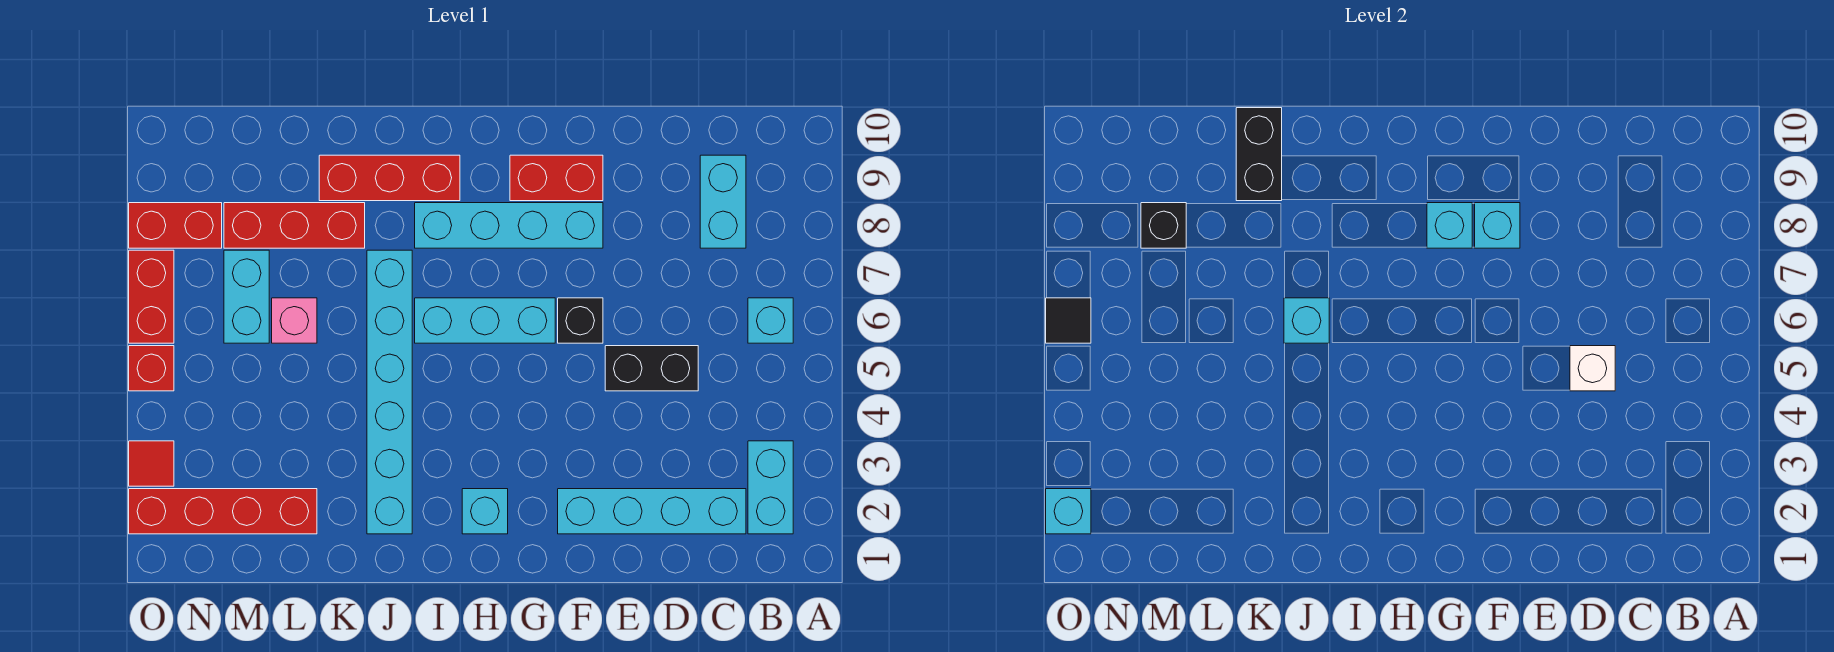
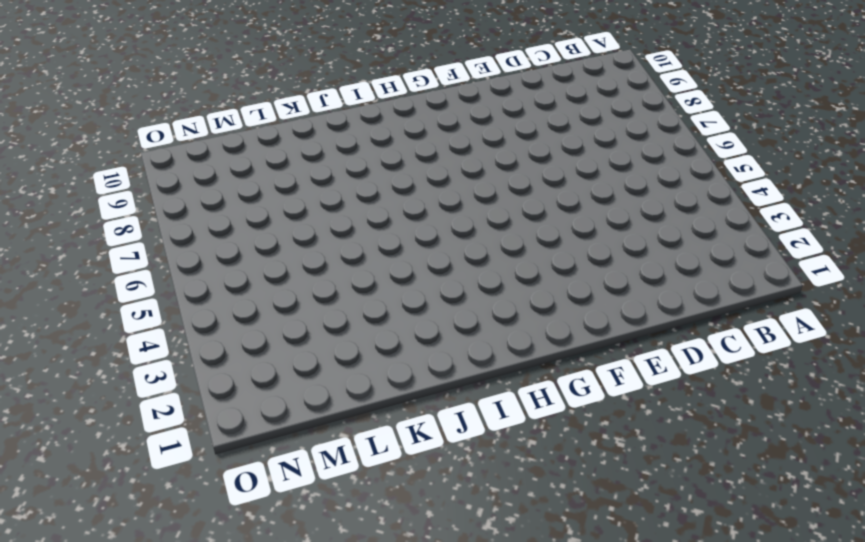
none -> cyan 1x2 brick [748,441,793,534]
none -> cyan 1x1 brick [748,298,793,343]
none -> cyan 1x4 brick [558,489,746,534]

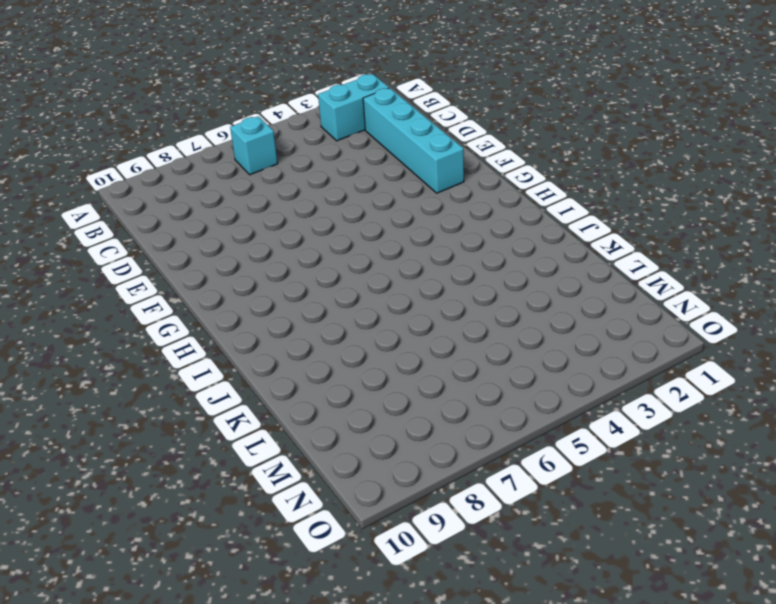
none -> cyan 1x2 brick [700,155,746,248]
none -> black 1x2 brick [605,346,698,391]
none -> black 1x1 brick [558,298,603,343]

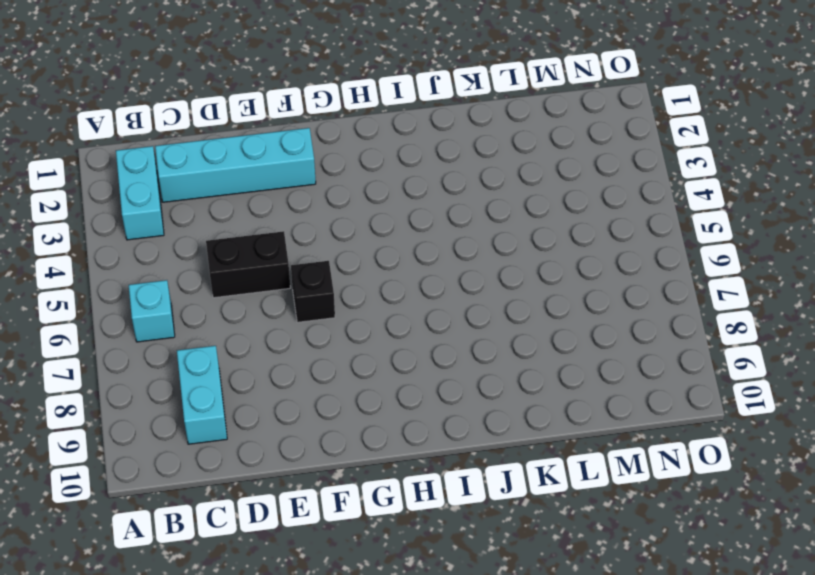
none -> cyan 1x4 brick [415,203,603,248]
none -> red 1x2 brick [510,155,603,201]
none -> cyan 1x3 brick [415,298,555,343]

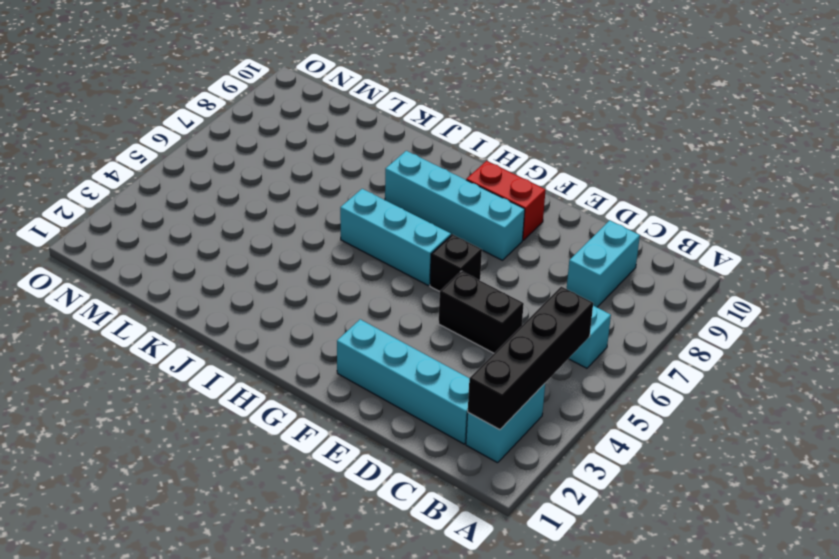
black 1x4 brick [468,287,593,430] -> none
none -> cyan 1x1 brick [462,489,508,534]
none -> red 1x3 brick [319,155,460,201]
none -> cyan 1x6 brick [367,250,412,534]

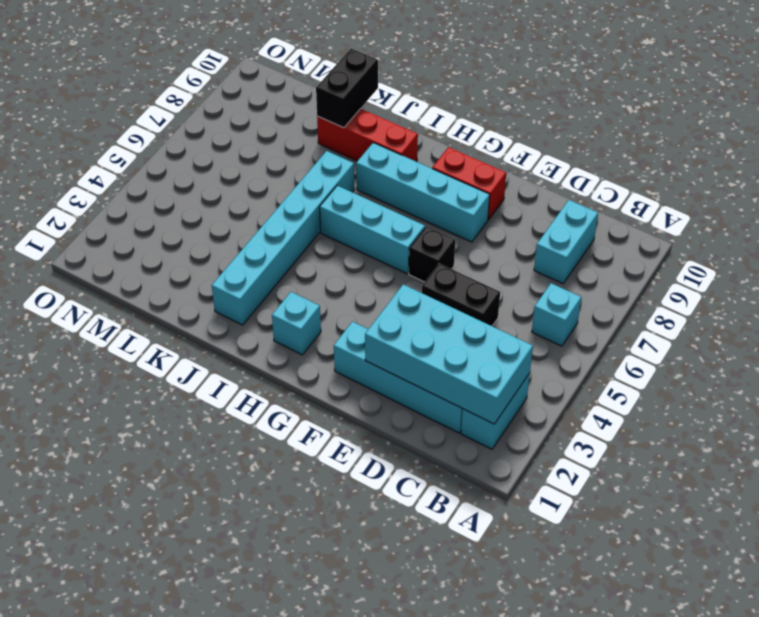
cyan 2x4 brick [365,284,533,424] -> none
none -> red 1x3 brick [224,203,365,248]
none -> red 1x4 brick [129,489,317,534]
none -> pink 1x1 brick [272,298,317,343]

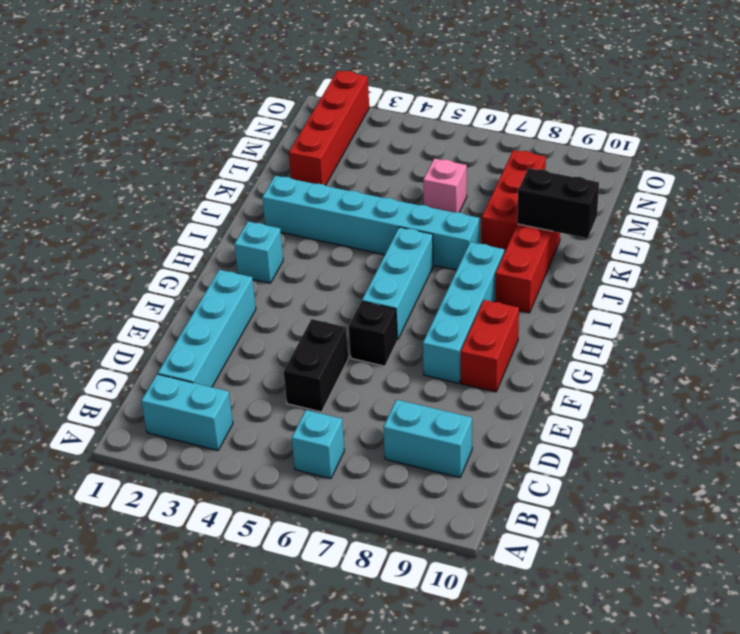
none -> cyan 1x2 brick [224,250,269,343]
none -> red 1x2 brick [129,203,222,248]
none -> red 1x1 tile [129,441,174,486]

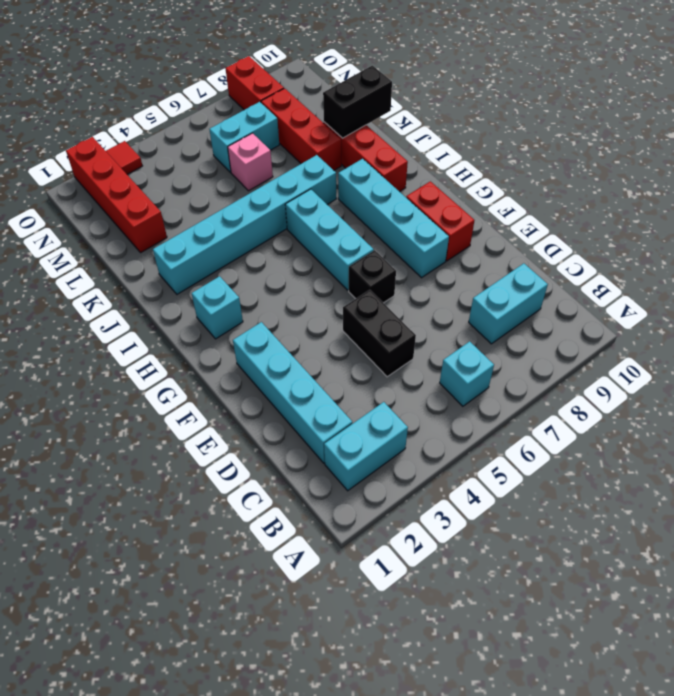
none -> red 1x1 brick [129,346,174,391]
none -> red 1x2 brick [129,250,174,343]
none -> white 1x1 brick [1570,346,1615,391]

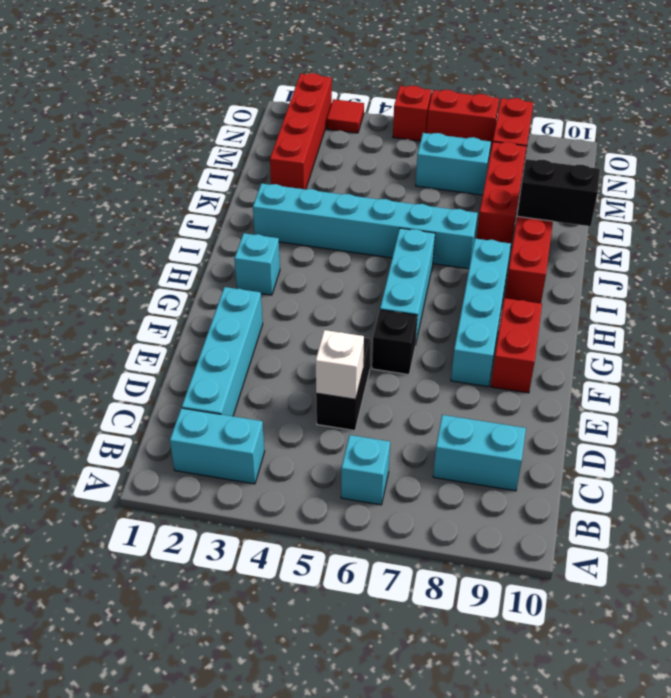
none -> pink 1x1 brick [272,298,317,343]
none -> cyan 1x1 brick [1475,203,1520,248]
none -> cyan 1x1 brick [1427,203,1472,248]

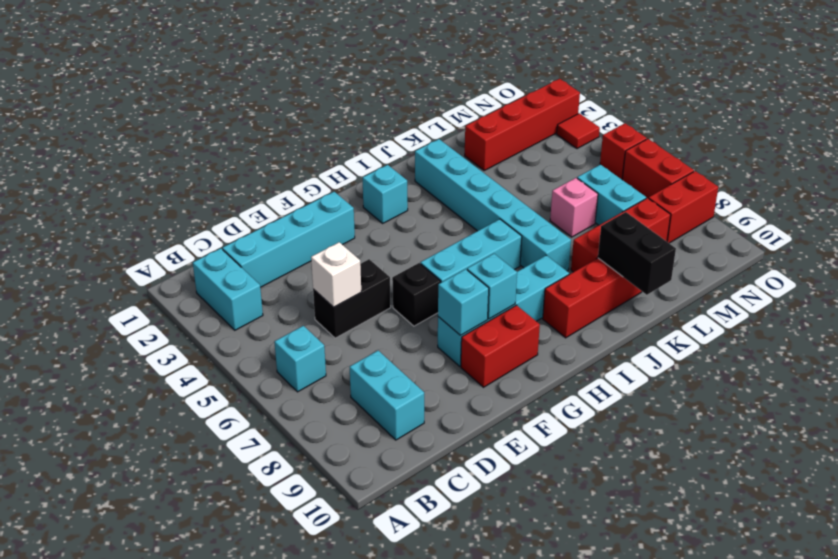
none -> cyan 1x1 brick [1284,298,1329,343]
none -> black 1x1 brick [1141,203,1186,248]
none -> cyan 1x1 brick [1046,489,1091,534]

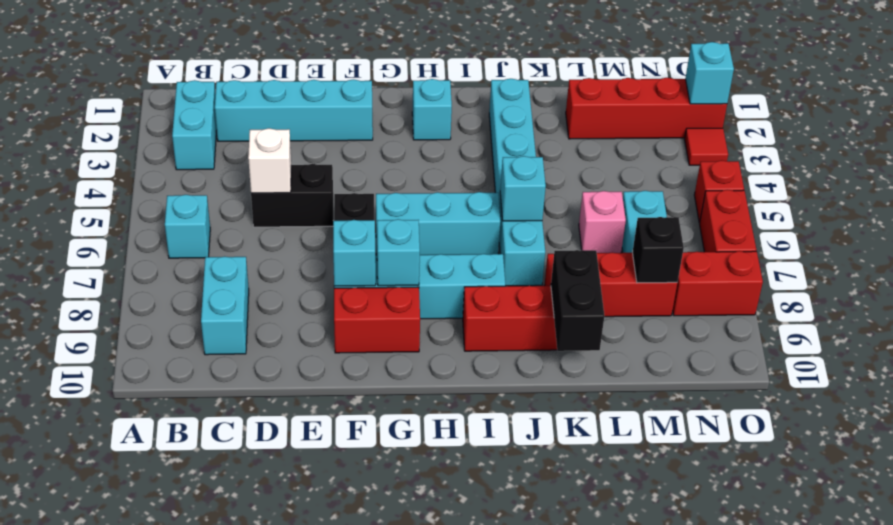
none -> black 1x1 tile [1046,298,1091,343]

